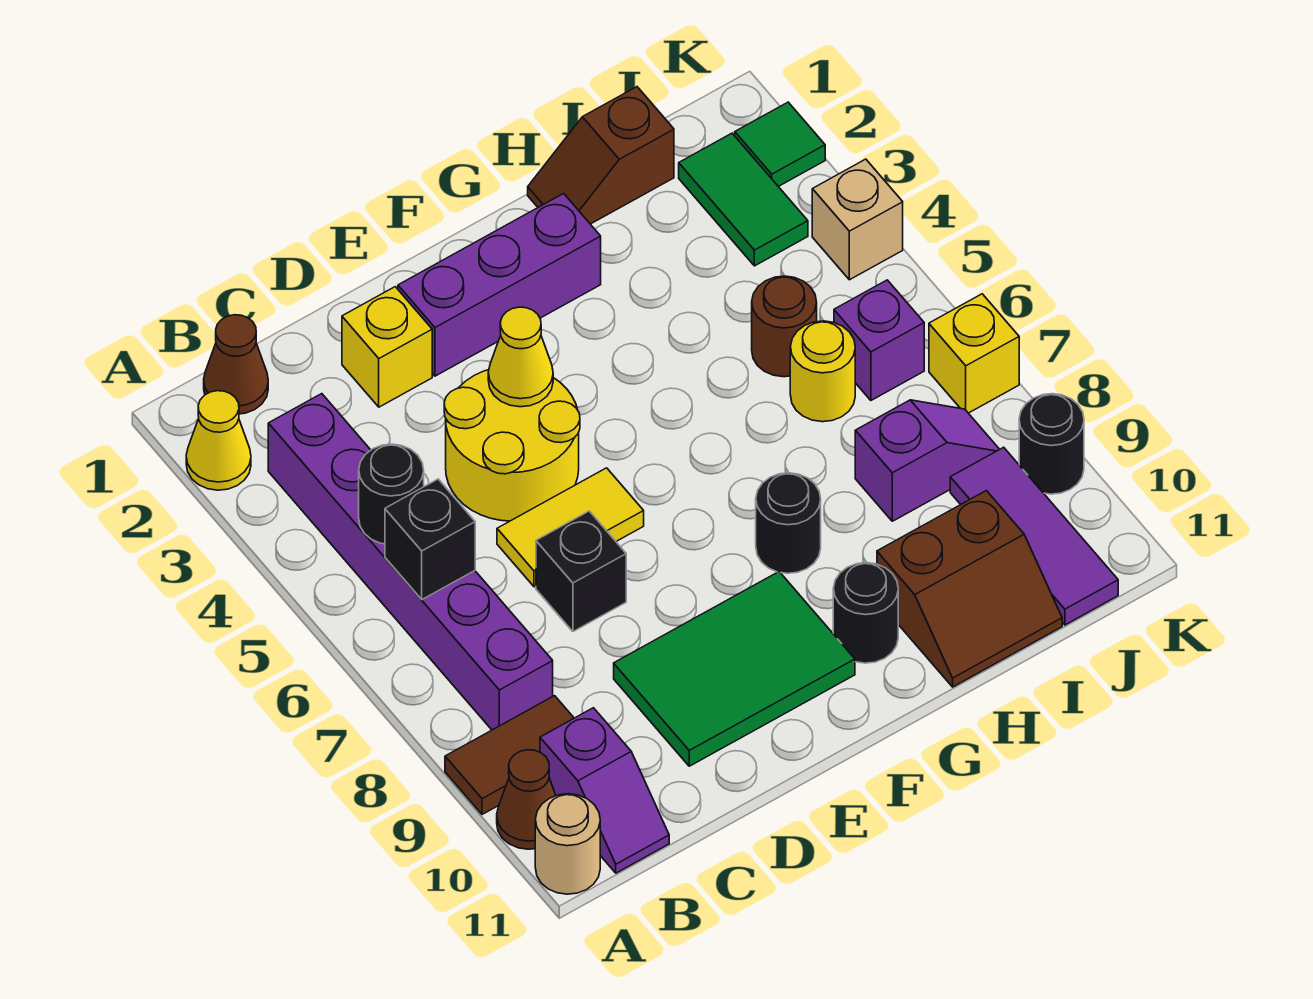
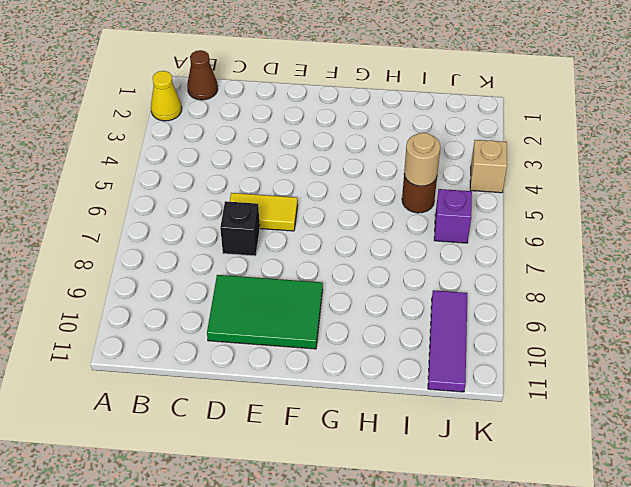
tan 1x1 round brick [404,133,440,186] -> tan 1x1 round brick moved to [535,794,600,894]
none -> brown 1x2 tile [445,696,574,814]
none -> brown 1x1 cone [497,750,556,849]
none -> purple 1x6 brick [268,394,553,730]
none -> purple 1x2 slope [540,708,669,873]

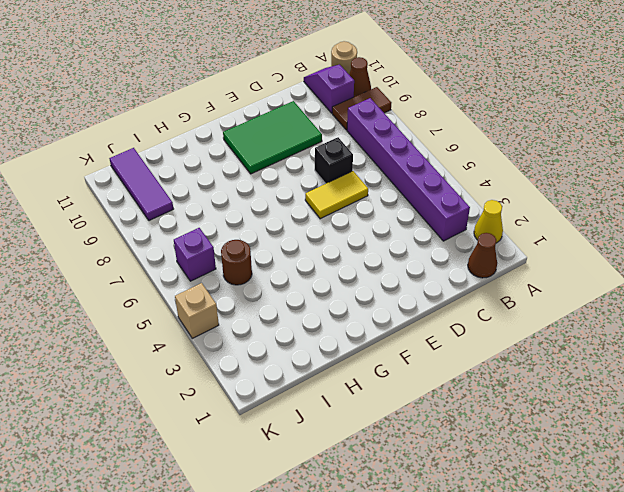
none -> yellow 1x1 brick [342,287,432,407]
none -> yellow 2x2 round brick [444,370,580,521]
none -> purple 1x3 brick [398,194,601,376]
none -> black 1x1 round brick [756,473,821,573]

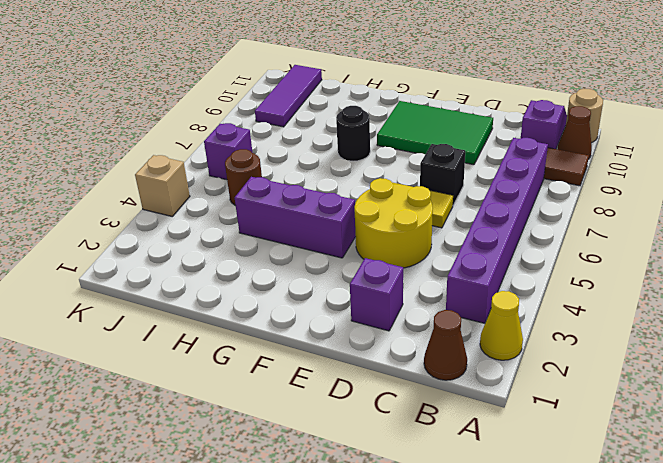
purple 1x1 brick [350,258,403,331] -> yellow 1x1 brick [342,287,432,407]
purple 1x3 brick [235,177,356,258] -> purple 1x3 brick moved to [398,194,601,376]
none -> black 1x1 round brick [833,563,898,663]
none -> brown 1x2 slope [528,87,674,224]
none -> brown 2x2 slope [877,491,1062,687]
none -> yellow 1x1 round brick [790,321,855,422]

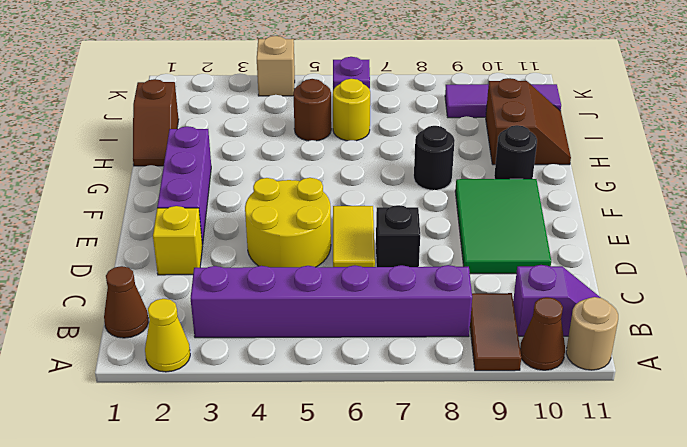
none -> purple 1x2 slope [855,400,999,521]
none -> green 1x2 tile [679,133,808,266]
none -> green 1x1 tile [735,102,825,186]
none -> yellow 1x1 brick [929,294,1019,413]

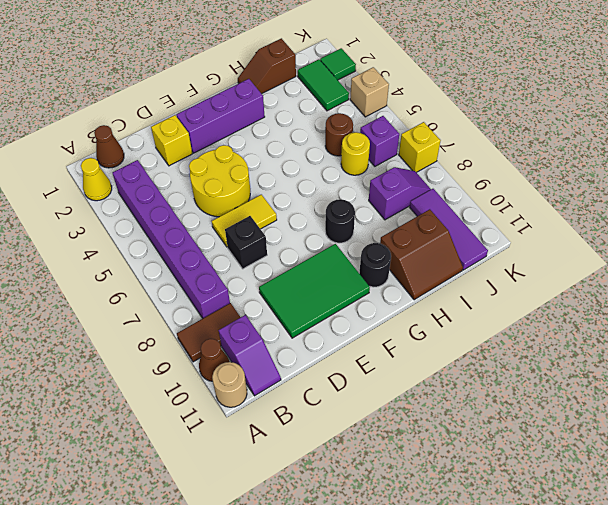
none -> black 1x1 round brick [1019,394,1084,494]
none -> black 1x1 round brick [359,444,424,544]
none -> black 1x1 brick [385,479,475,599]
none -> yellow 1x1 cone [488,307,553,407]

